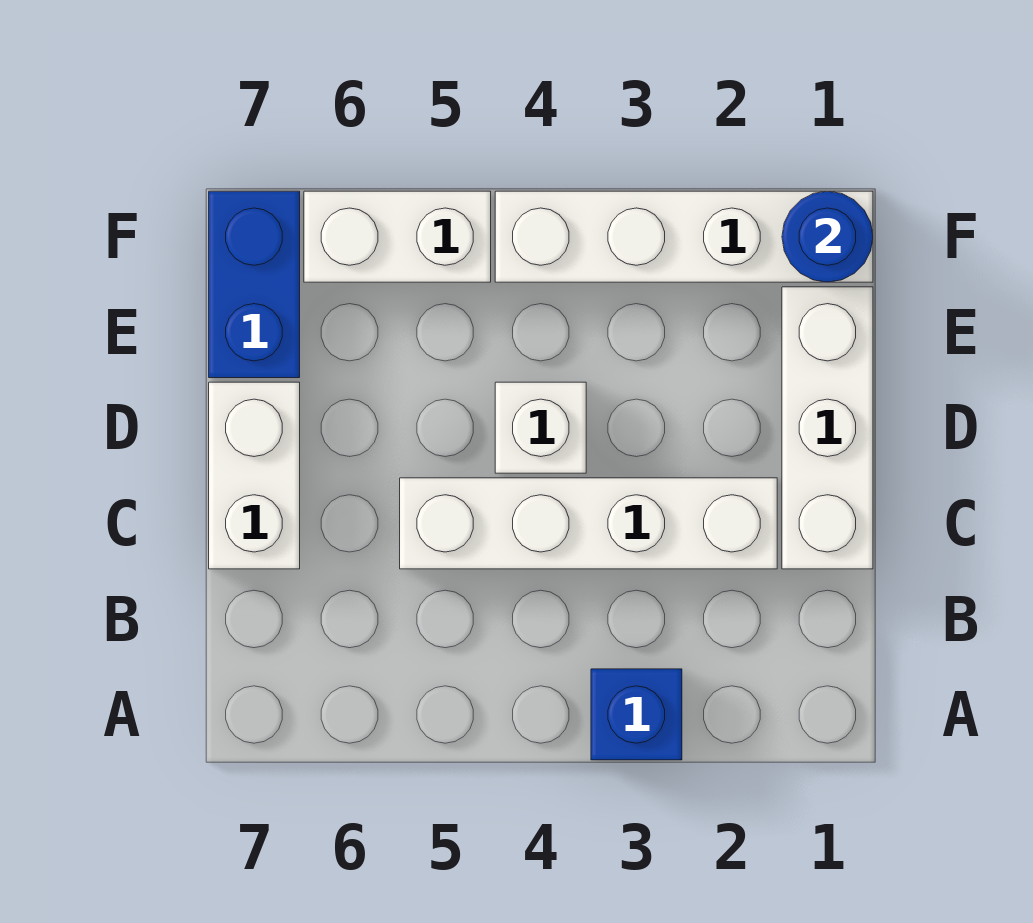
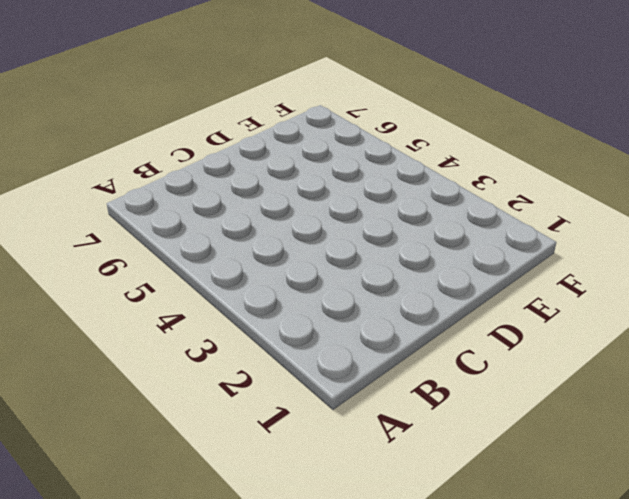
none -> blue 1x1 brick [591,669,682,760]
none -> white 1x3 brick [782,287,873,569]

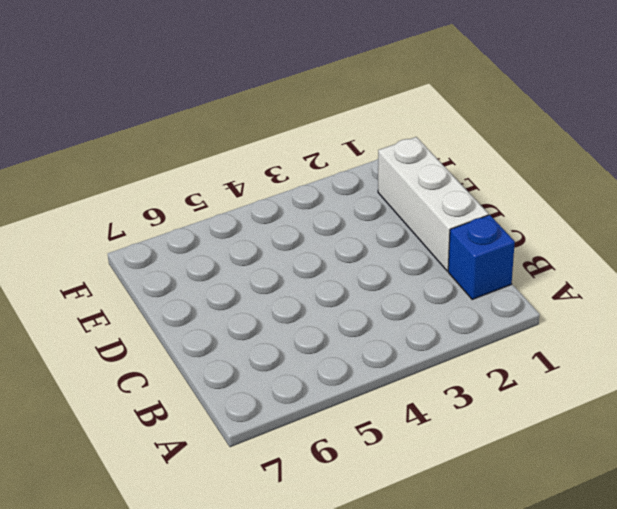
blue 1x1 brick [448,215,515,299] -> blue 1x1 brick moved to [591,669,682,760]
none -> white 1x4 brick [400,478,777,569]
none -> white 1x2 brick [209,382,300,569]

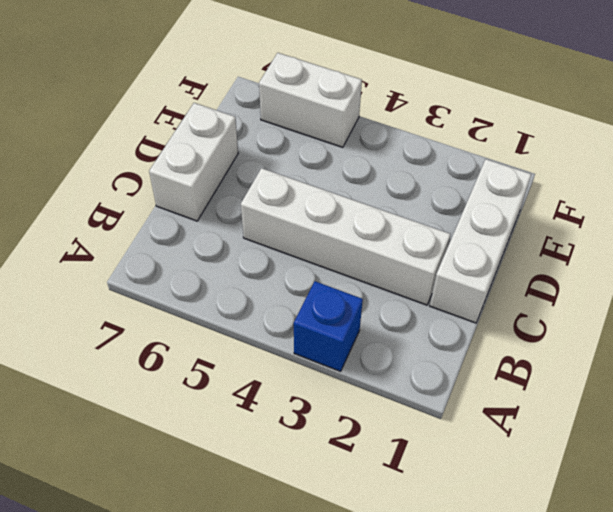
none -> white 1x1 brick [495,382,586,473]
none -> blue 1x2 brick [209,191,300,378]

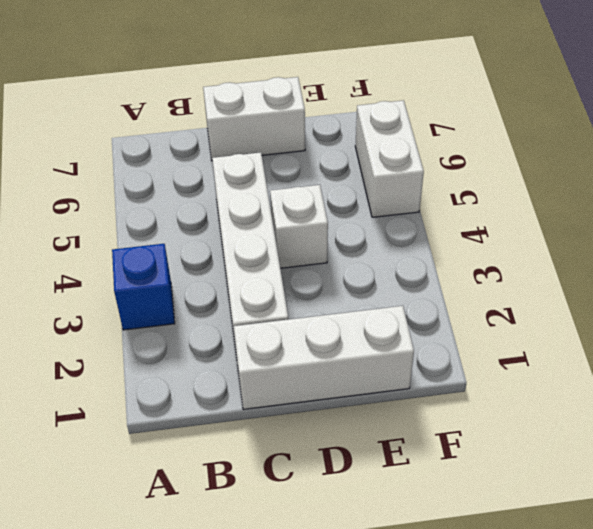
none -> blue 1x2 brick [209,191,300,378]
none -> white 1x4 brick [495,191,873,282]

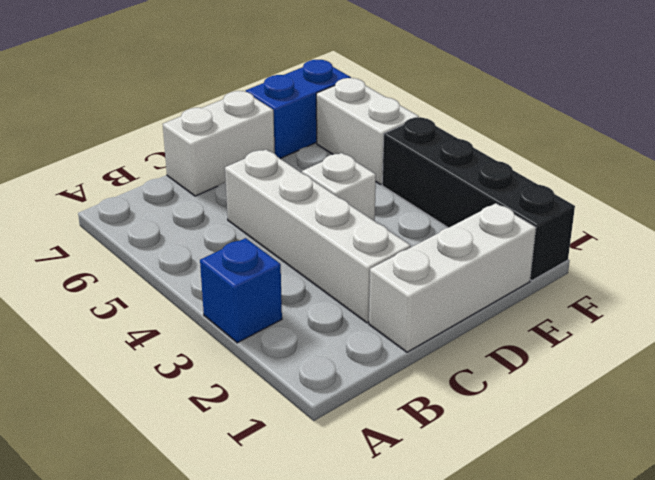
black 1x4 brick [382,117,575,281] -> white 1x4 brick [495,191,873,282]
none -> blue 1x1 round brick [782,191,873,282]

